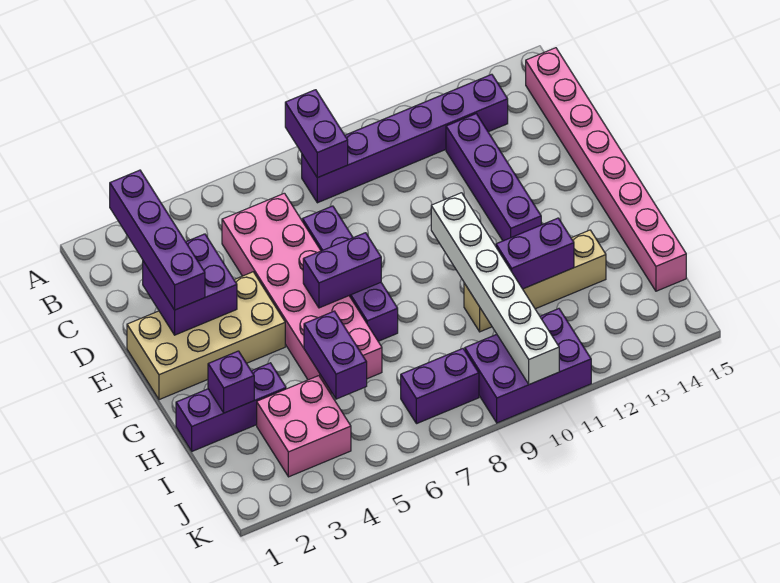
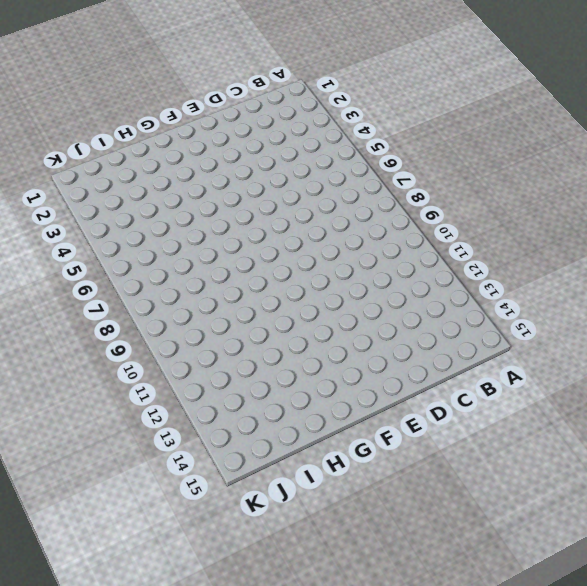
none -> purple 1x6 brick [302,74,508,203]
none -> pink 1x8 brick [526,48,686,291]
none -> pink 2x6 brick [222,193,382,394]

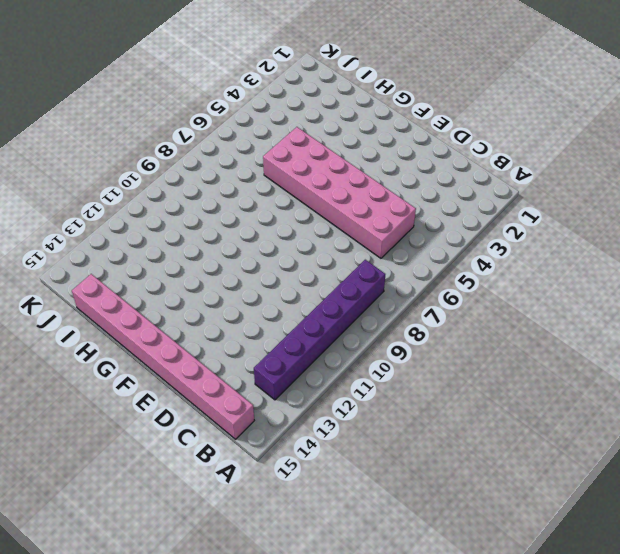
none -> purple 1x4 brick [446,114,541,241]
none -> purple 1x4 brick [302,206,398,341]
none -> tan 2x4 brick [127,272,285,400]

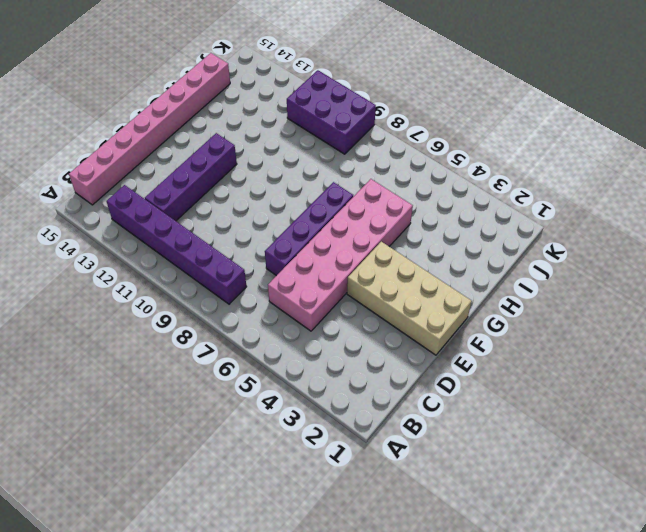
none -> purple 1x3 brick [176,363,286,451]
none -> tan 1x4 brick [464,230,606,332]
none -> pink 2x2 brick [257,376,351,477]

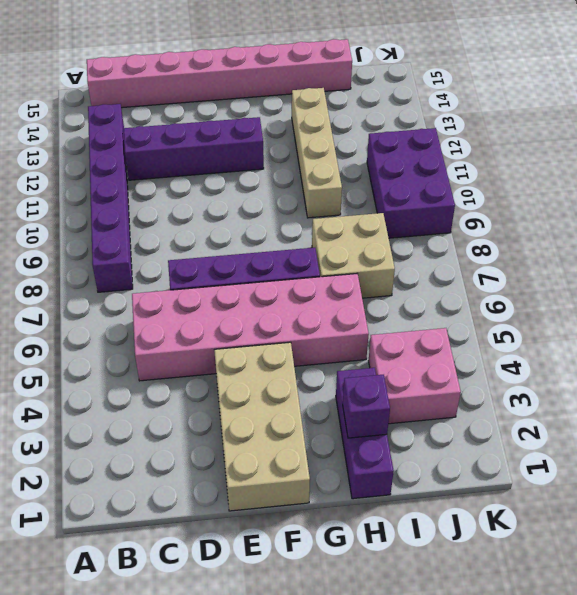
tan 2x2 brick [312,213,395,298] -> none
none -> purple 1x2 brick [401,349,479,424]
none -> purple 1x2 brick [285,90,348,178]
none -> purple 2x2 brick [143,234,237,335]

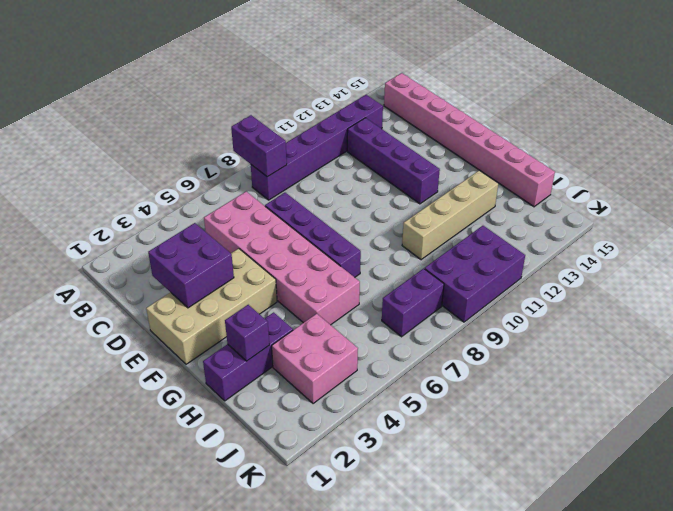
none -> purple 1x2 brick [303,233,381,308]
none -> white 1x6 brick [431,193,559,384]
none -> purple 1x2 brick [304,311,367,399]

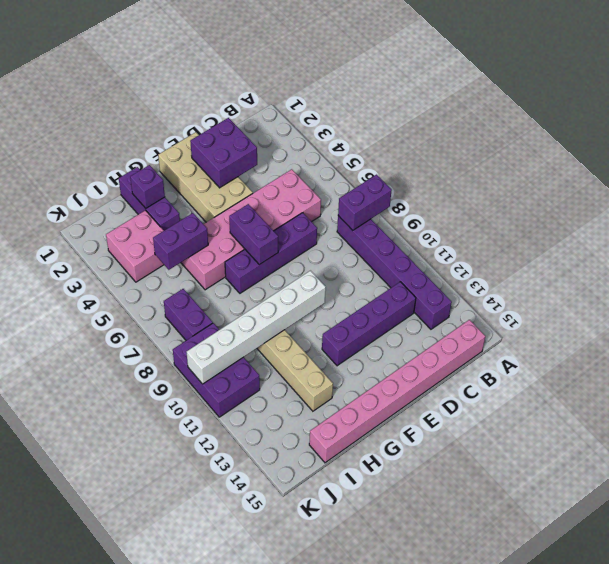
none -> purple 1x2 brick [496,218,574,289]
none -> purple 1x4 brick [110,170,205,310]

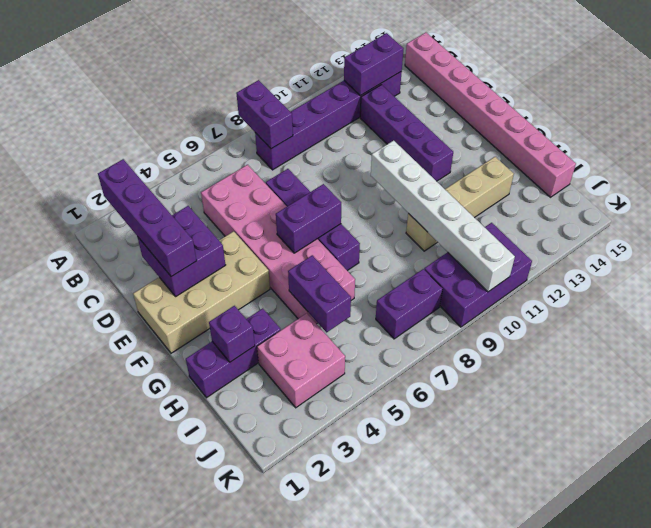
purple 1x2 brick [344,33,404,96] -> purple 1x2 brick moved to [496,218,574,289]

